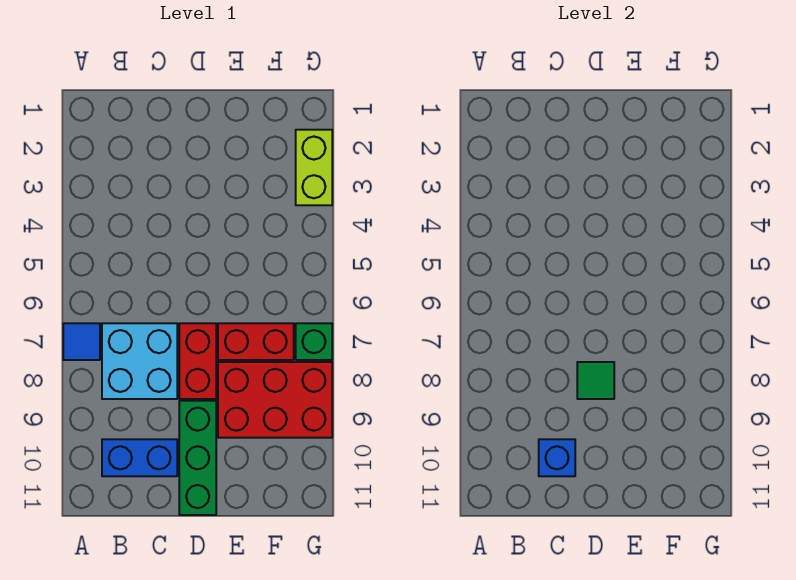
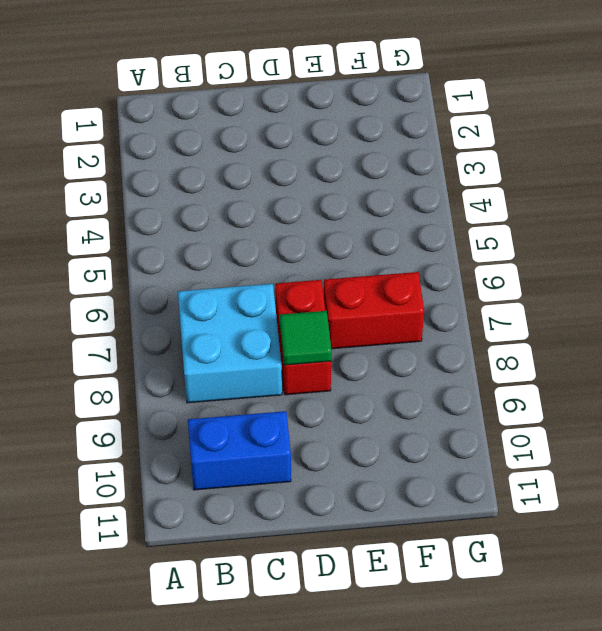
none -> blue 1x1 tile [63,323,100,360]
none -> green 1x3 brick [179,401,216,515]

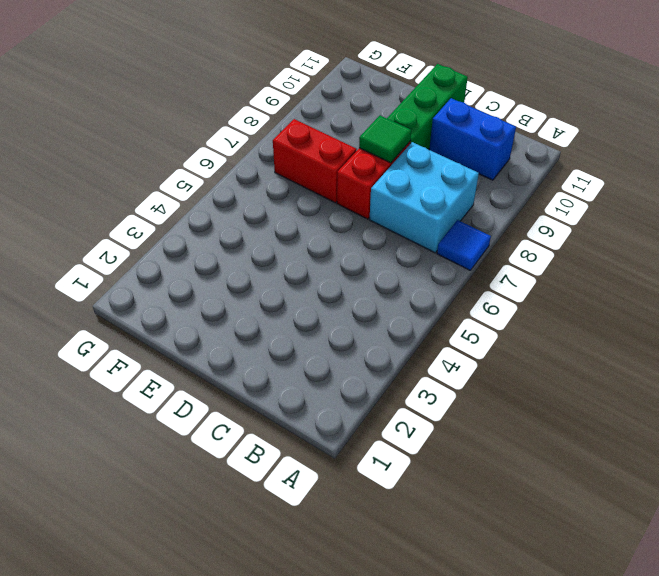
none -> red 2x3 brick [218,362,332,438]
none -> lime 1x2 brick [296,130,332,205]

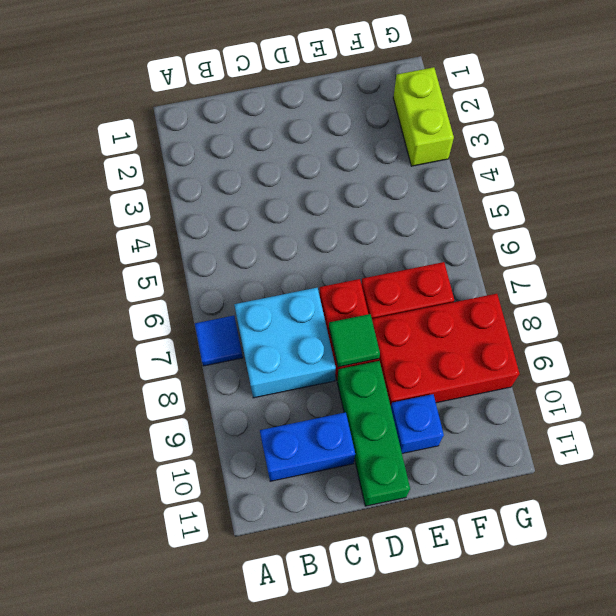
blue 1x1 brick [391,394,444,453] -> blue 1x1 brick moved to [539,439,575,476]
none -> green 1x1 brick [296,323,332,360]

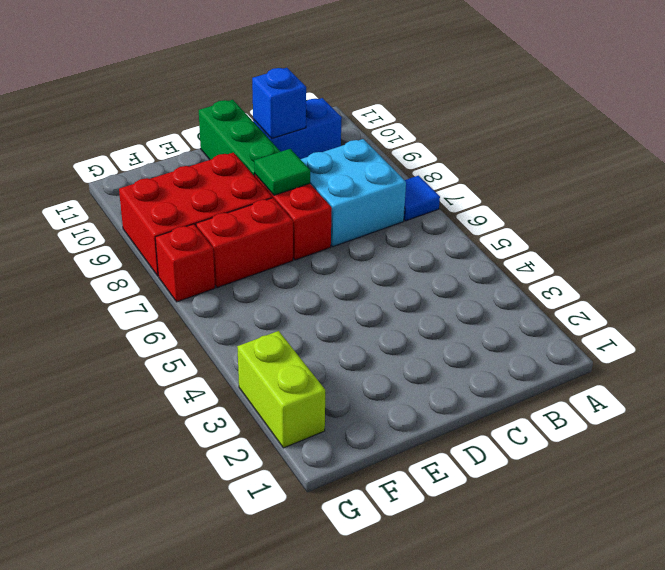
red 1x1 brick [155,224,215,302] -> green 1x1 brick [296,323,332,360]

